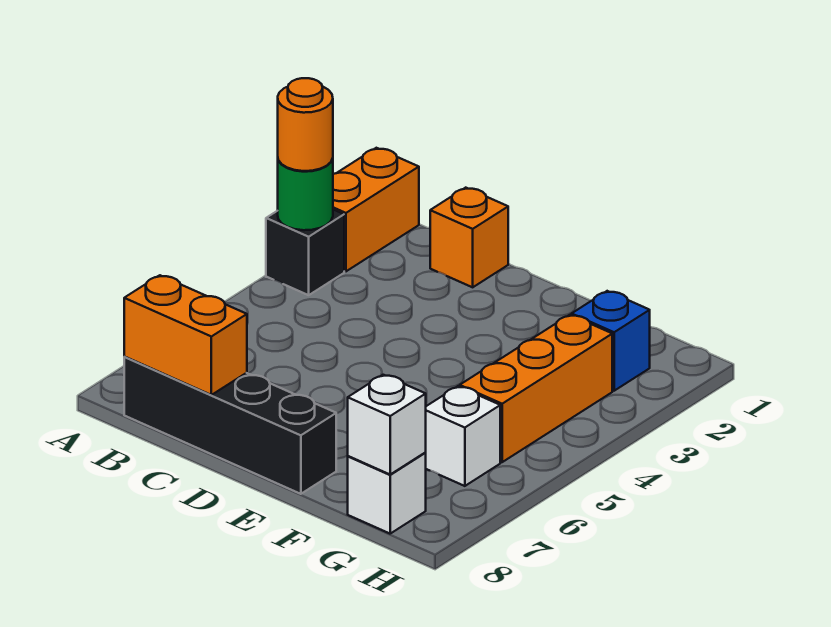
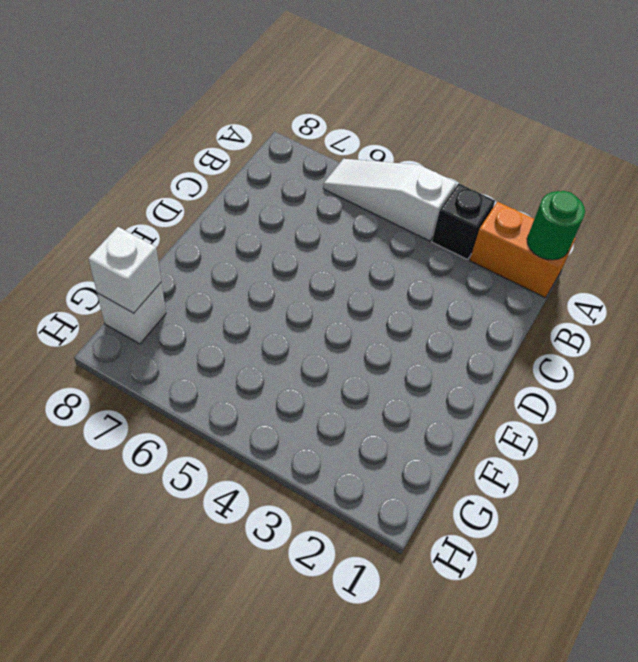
green 1x1 round brick [527,191,585,260] -> green 1x1 round brick moved to [278,158,333,230]
white 1x3 slope [323,159,456,241] -> none
none -> black 1x4 brick [124,357,336,494]
none -> orange 1x1 brick [430,188,508,287]
none -> blue 1x1 brick [572,291,650,391]

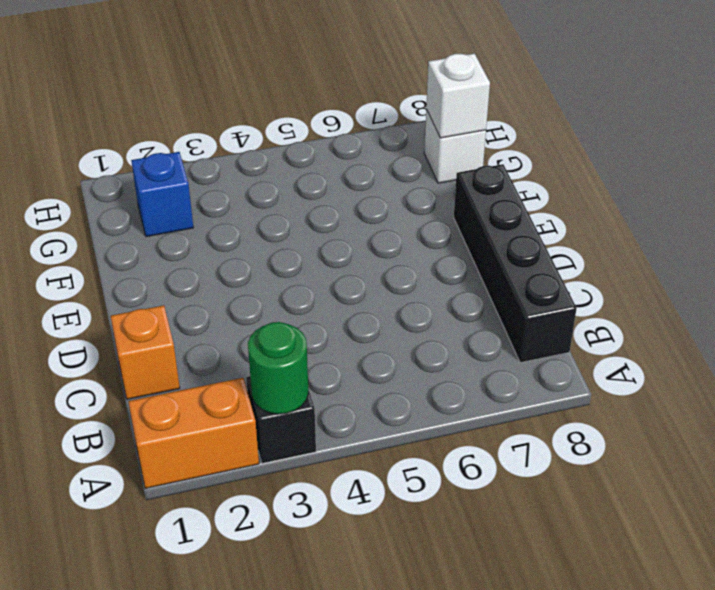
none -> orange 1x3 brick [460,315,612,462]
none -> white 1x1 brick [425,386,500,486]
none -> orange 1x2 brick [124,275,247,395]

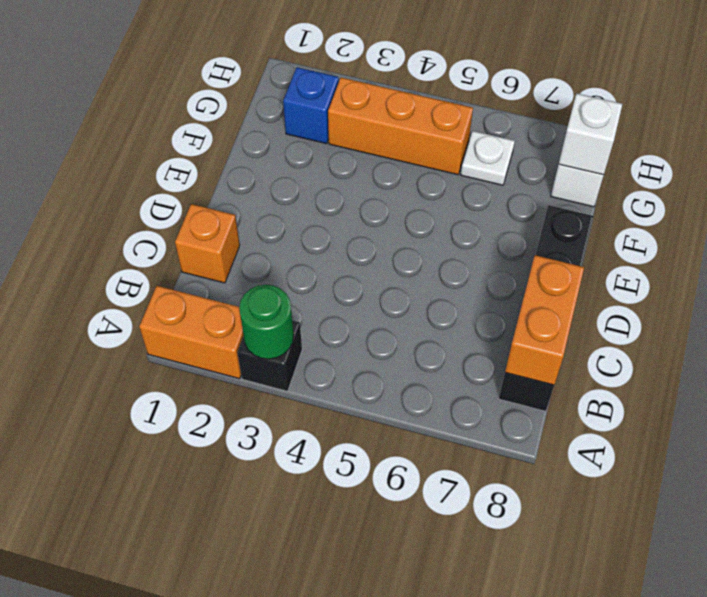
white 1x1 plate [461,131,515,185] -> white 1x1 brick [425,386,500,486]
none -> orange 1x1 round brick [278,78,333,171]

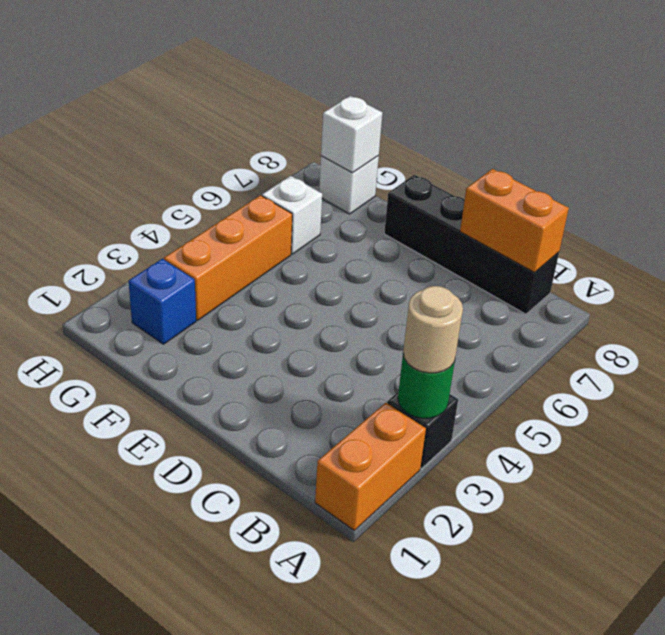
tan 1x1 round brick [403,286,463,373] -> orange 1x1 round brick [278,78,333,171]
none -> orange 1x1 brick [430,188,508,287]

